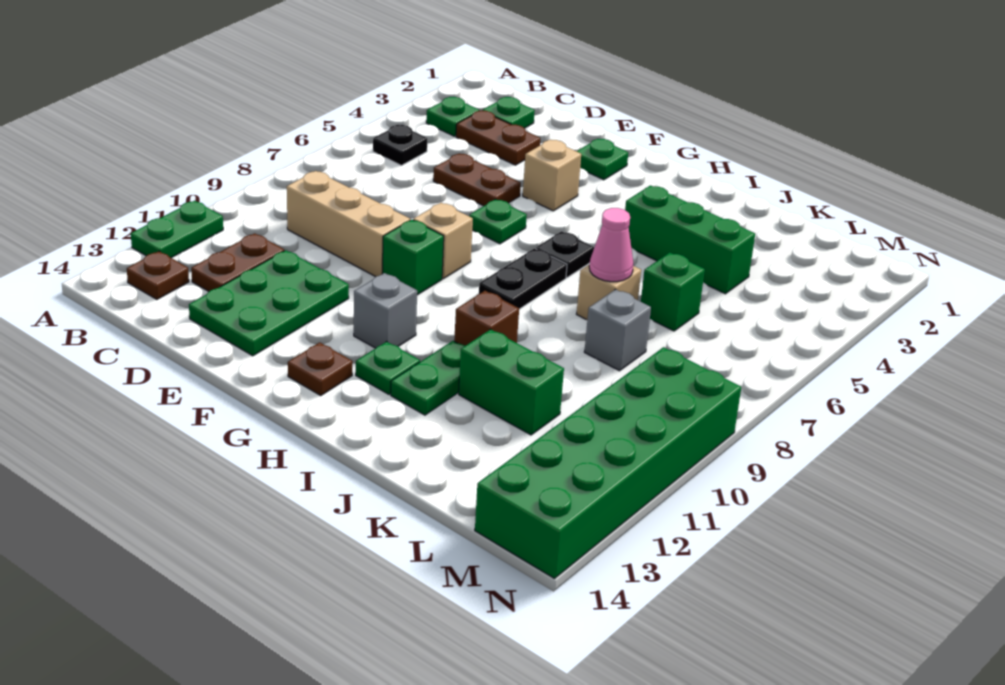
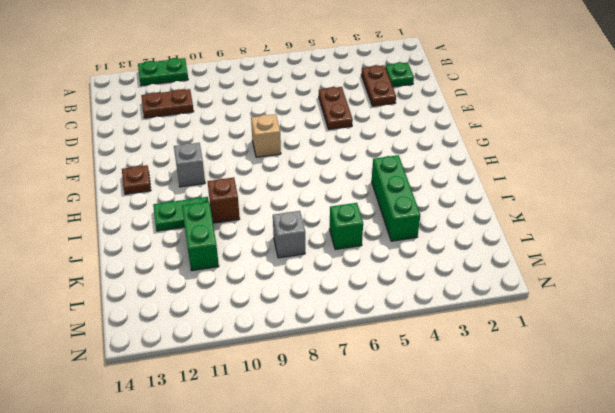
none -> green 1x1 plate [426,97,480,136]
none -> black 1x1 plate [373,125,427,165]
none -> brown 1x1 plate [127,251,189,299]

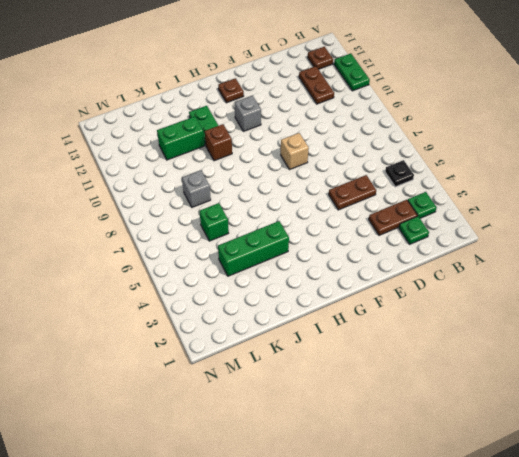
none -> tan 1x3 brick [287,171,410,277]
none -> green 2x3 plate [189,250,349,356]
none -> green 1x1 plate [577,139,628,180]

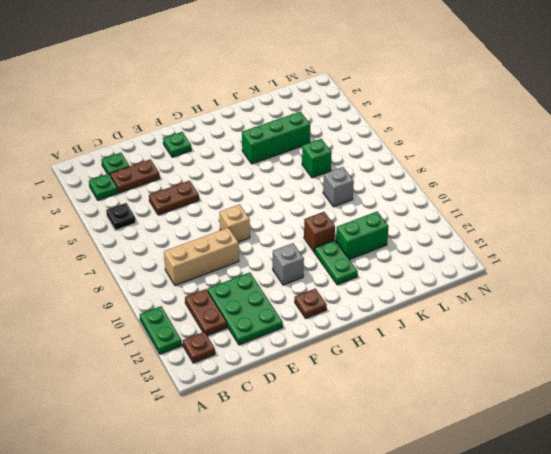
none -> tan 1x1 brick [523,140,581,211]
none -> green 1x1 plate [469,199,527,244]
none -> green 1x1 brick [382,220,444,295]

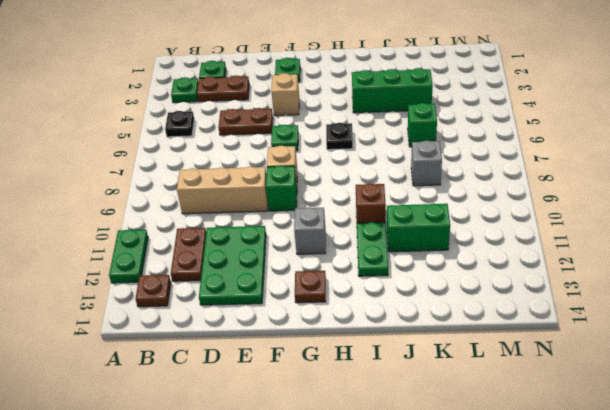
none -> black 1x2 plate [479,248,567,309]
none -> green 1x1 plate [356,341,420,394]
none -> tan 1x1 brick [577,264,641,320]

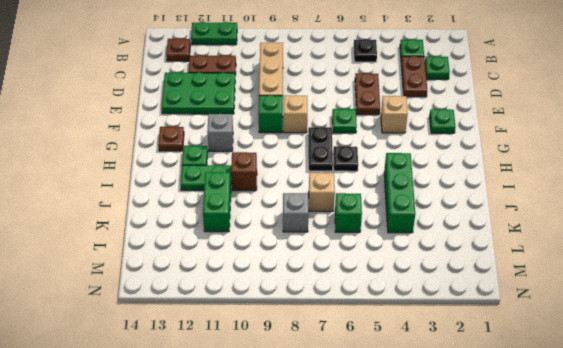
black 1x2 plate [308,127,333,171] -> black 1x2 plate turned to [479,248,567,309]
none -> green 2x6 brick [475,347,741,579]
none -> pink 1x1 cone [589,208,634,282]

